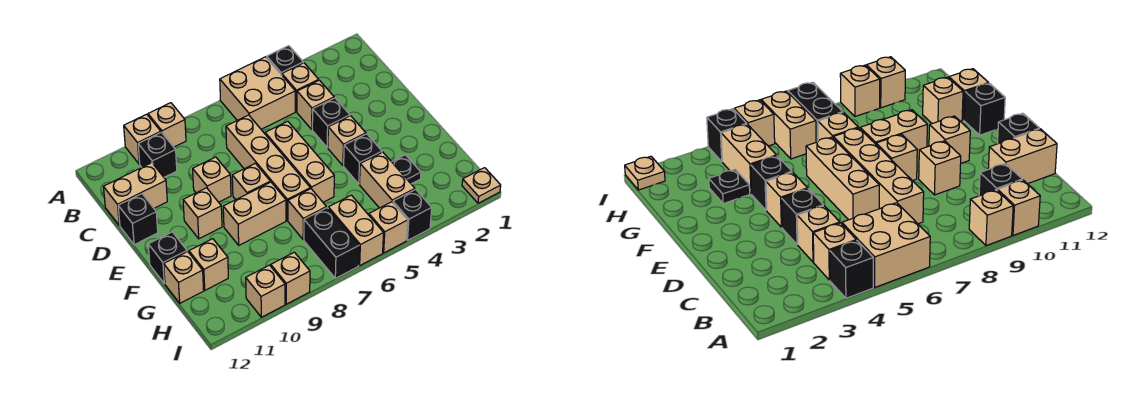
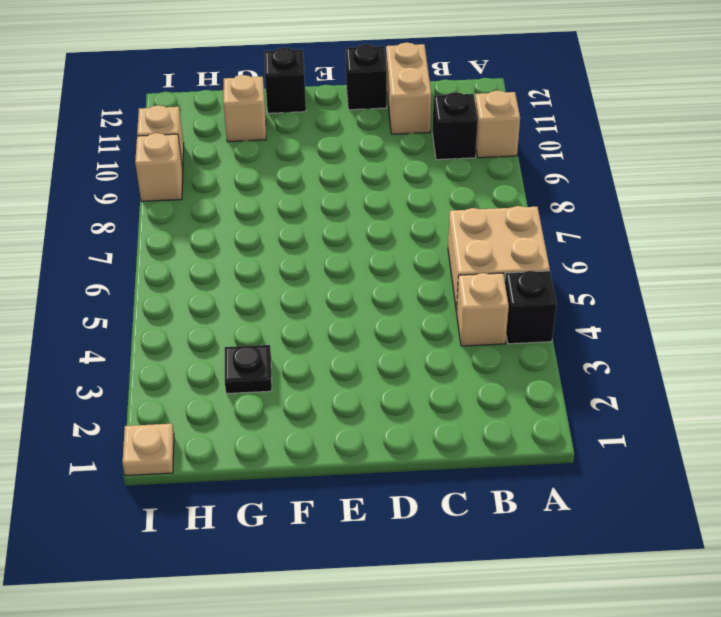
none -> tan 1x1 brick [148,103,186,147]
none -> tan 1x1 brick [297,80,334,129]
none -> tan 1x4 brick [226,115,310,221]
none -> black 1x1 brick [312,98,350,148]

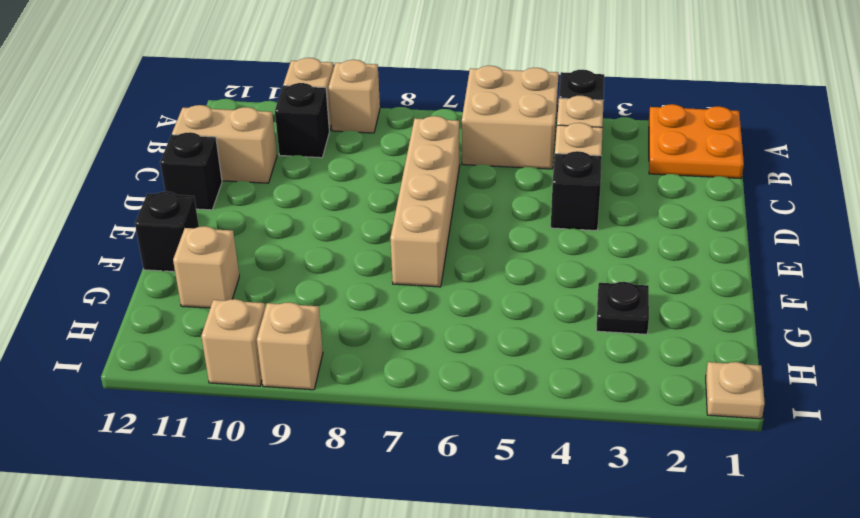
orange 2x2 plate [649,104,744,179] -> none
none -> tan 1x3 brick [265,121,334,202]
none -> tan 1x1 brick [193,157,231,202]
none -> tan 1x1 brick [328,116,366,166]
none -> tan 1x1 brick [232,163,270,200]

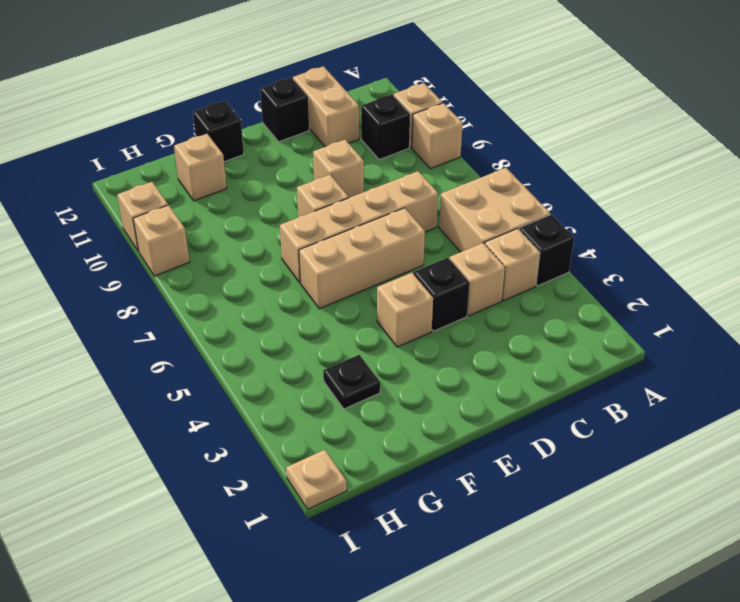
none -> tan 1x1 brick [183,188,222,239]
none -> black 1x1 brick [344,134,382,184]
none -> tan 1x2 brick [223,182,286,245]
none -> tan 1x2 brick [360,152,415,208]

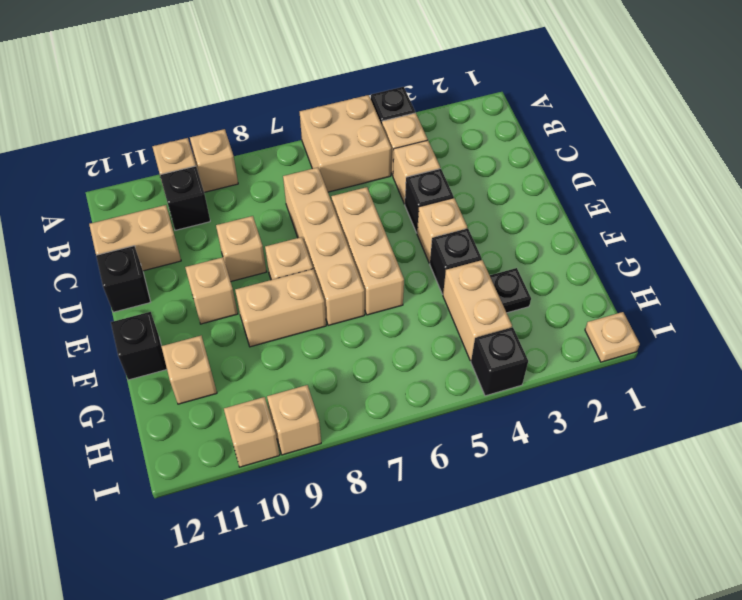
none -> tan 1x1 brick [288,189,326,240]
none -> tan 1x1 brick [164,251,204,303]
none -> tan 1x2 brick [328,195,384,265]
none -> black 1x2 brick [304,208,359,278]

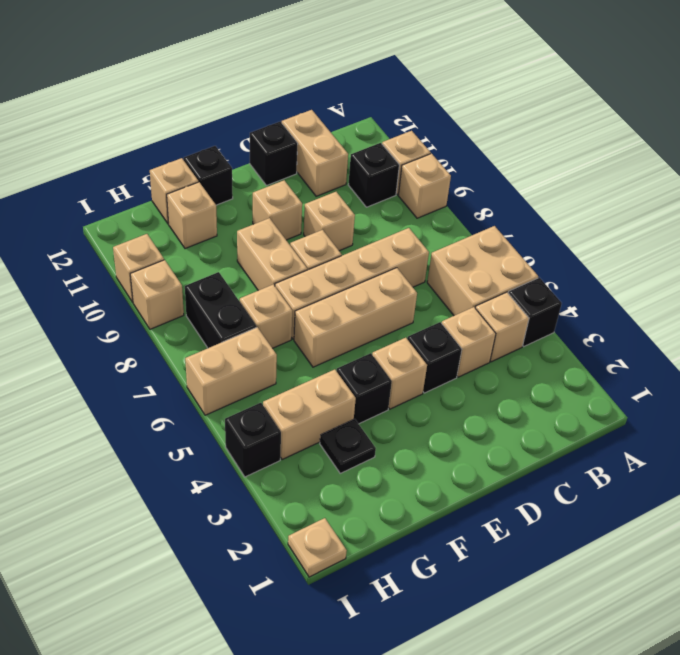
black 1x2 brick [185,272,257,348] -> black 1x2 brick turned to [304,208,359,278]
none -> tan 1x1 brick [369,202,408,253]

